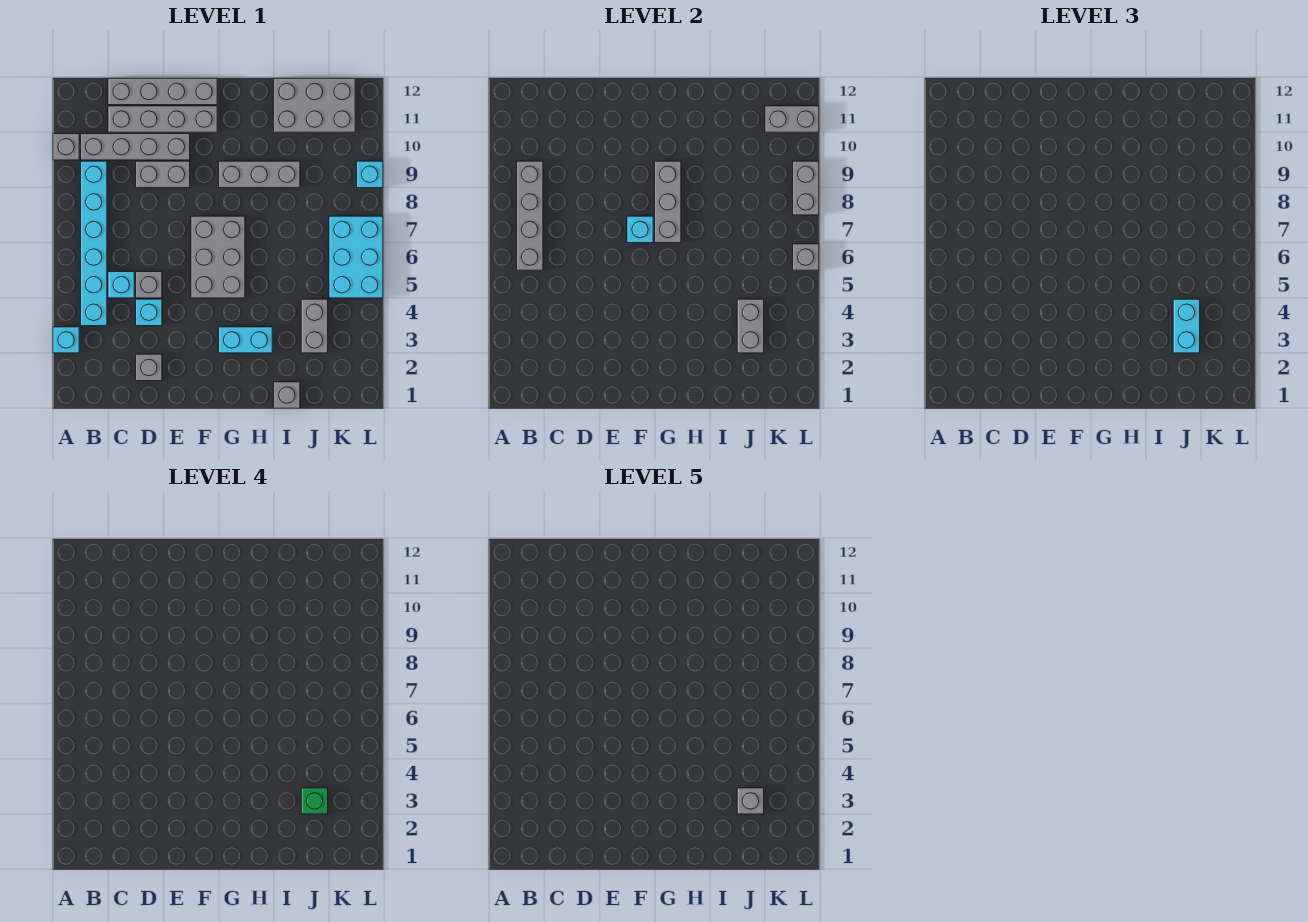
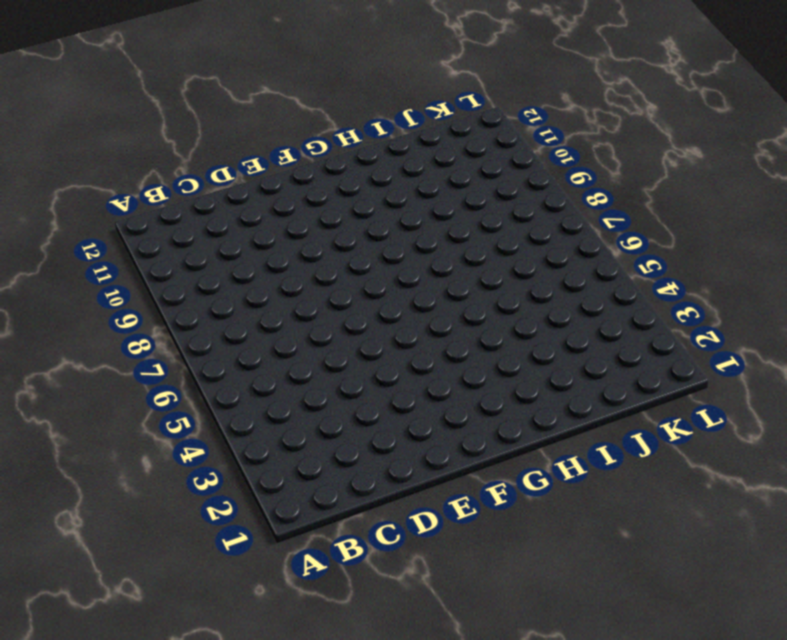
none -> cyan 1x1 brick [53,327,79,353]
none -> grey 1x1 brick [53,134,79,160]
none -> cyan 1x6 brick [81,161,107,326]

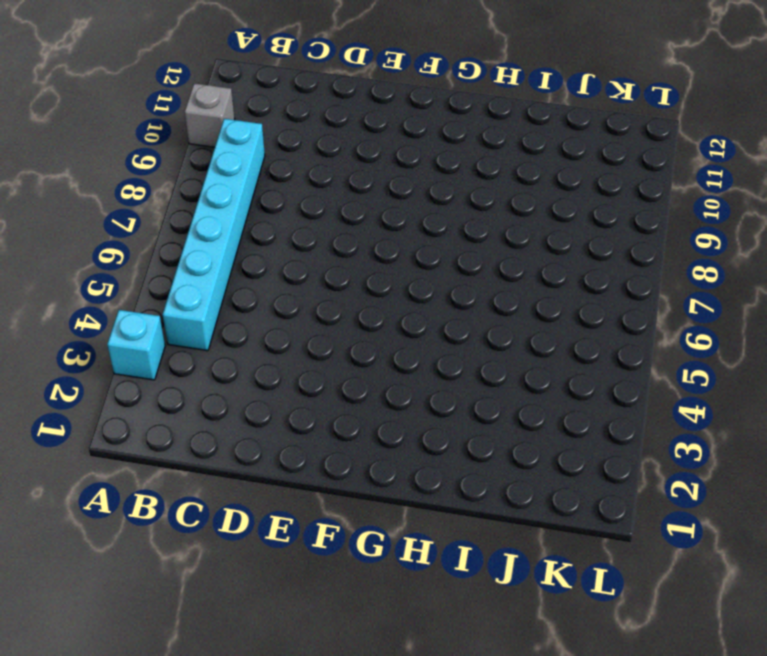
none -> grey 1x4 brick [81,134,190,160]
none -> cyan 1x1 brick [108,272,134,298]
none -> grey 1x4 brick [108,106,217,132]

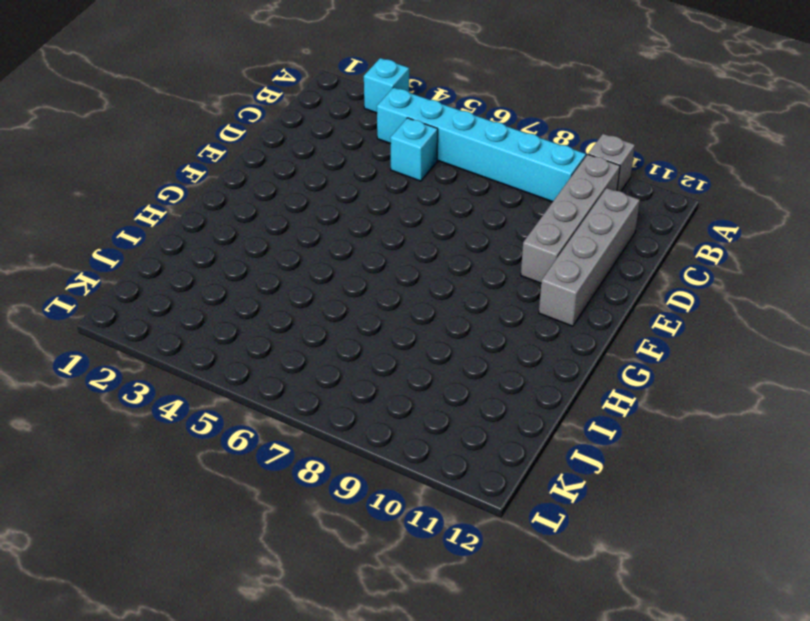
none -> grey 1x4 brick [108,78,217,105]
none -> grey 1x1 brick [136,354,162,381]
none -> cyan 1x1 brick [136,299,162,326]

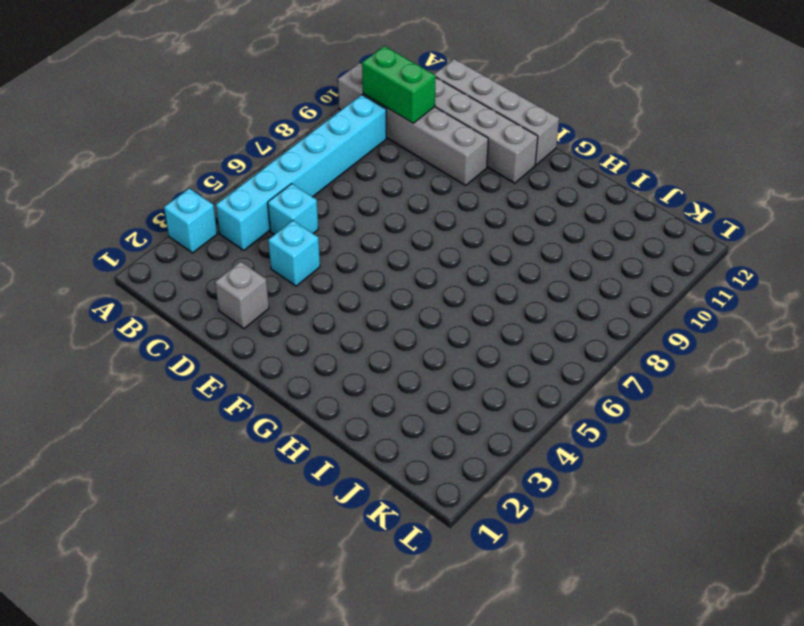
green 1x2 brick [362,46,436,123] -> none
none -> grey 1x1 brick [136,272,162,298]
none -> grey 1x2 brick [136,161,190,188]
none -> grey 2x3 brick [191,216,245,298]

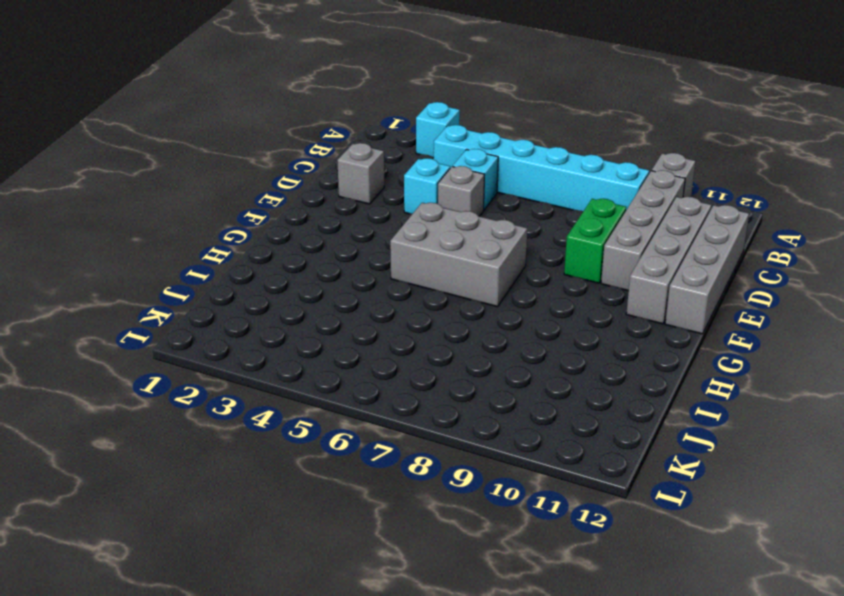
green 1x2 brick [564,199,626,283] -> grey 1x2 brick [136,161,190,188]
none -> cyan 1x2 brick [219,327,272,353]
none -> grey 1x3 brick [219,161,300,188]
none -> grey 1x1 brick [274,382,300,408]

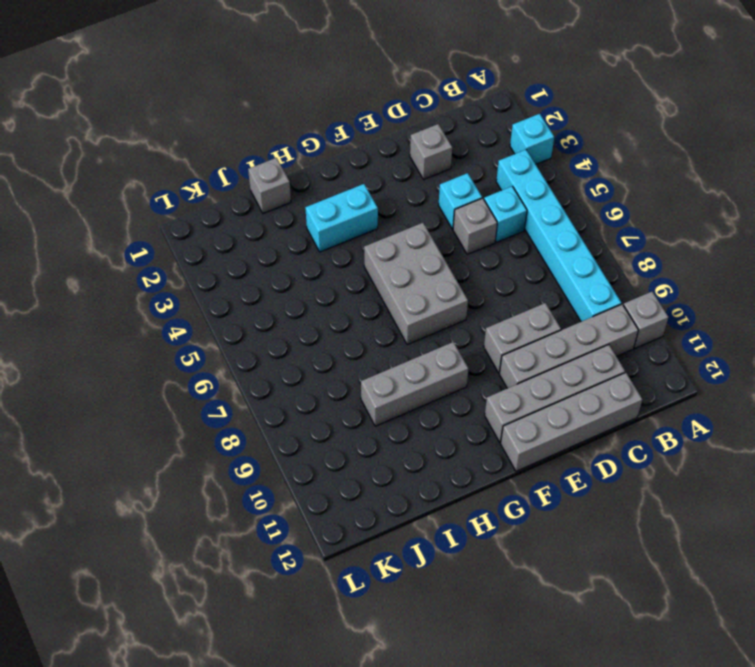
none -> grey 2x3 brick [274,78,355,132]
none -> grey 1x2 brick [301,299,328,353]
none -> cyan 2x3 brick [329,216,383,298]

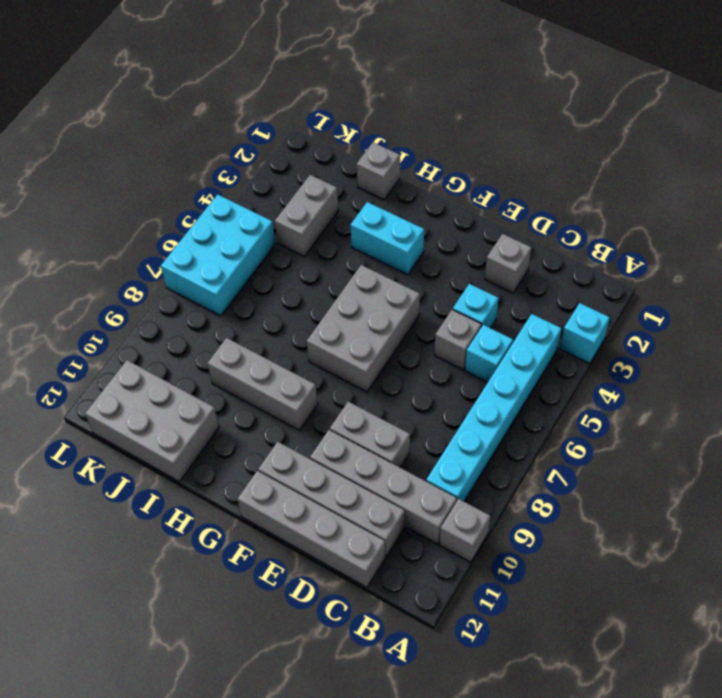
none -> cyan 1x1 brick [357,161,383,188]
none -> grey 1x4 brick [517,161,543,270]
none -> cyan 1x1 brick [627,216,653,243]

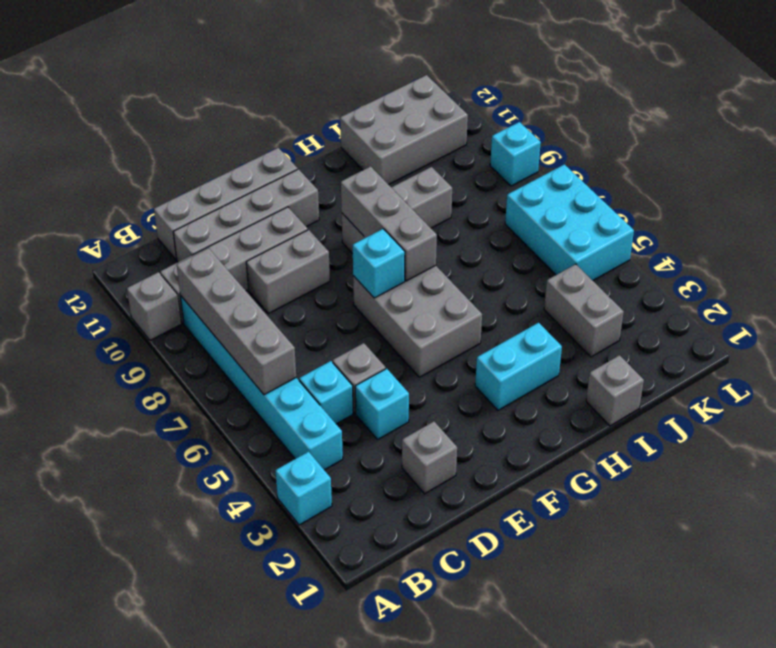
none -> grey 1x2 brick [737,299,764,353]
none -> grey 1x2 brick [765,106,819,132]
none -> grey 1x1 brick [793,244,819,270]

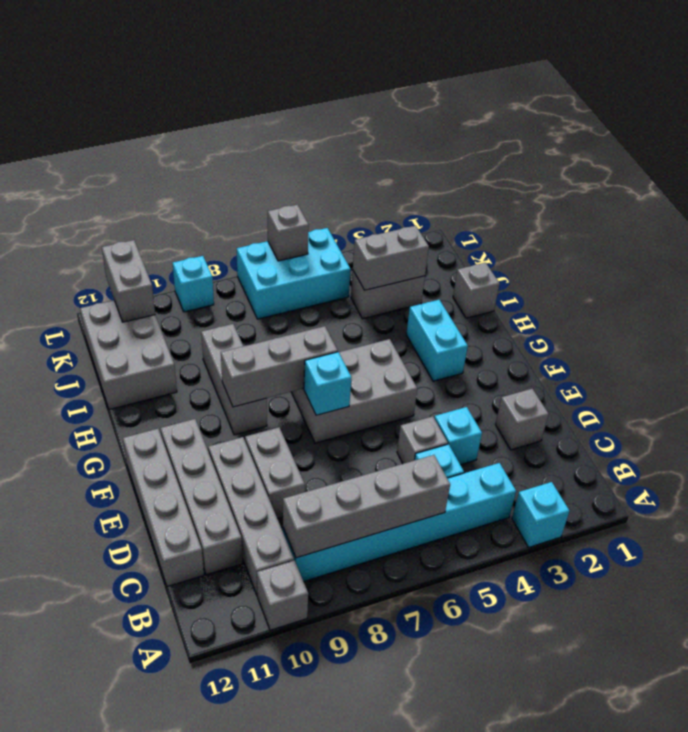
none -> grey 1x2 brick [793,161,819,215]
none -> cyan 1x2 brick [1173,299,1200,353]
none -> green 1x1 brick [301,788,328,814]

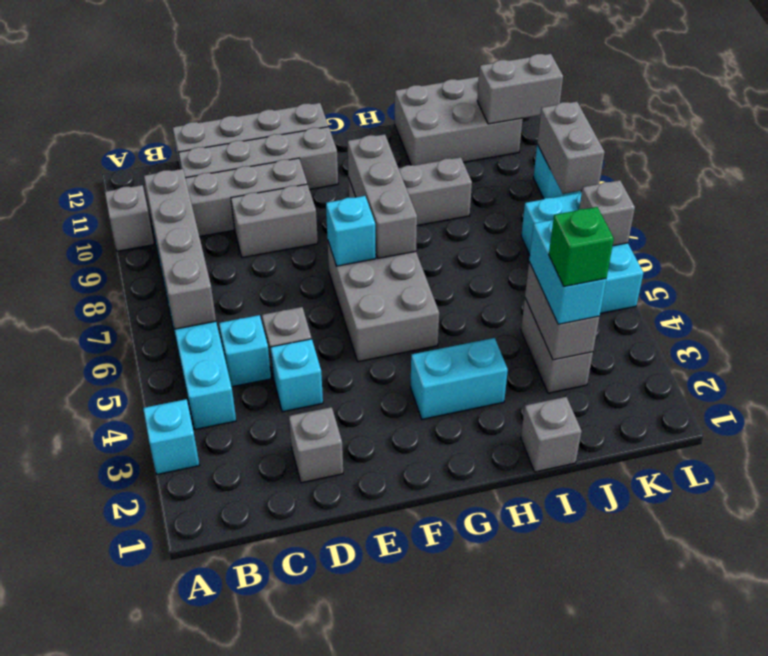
none -> grey 1x1 brick [737,788,764,814]

